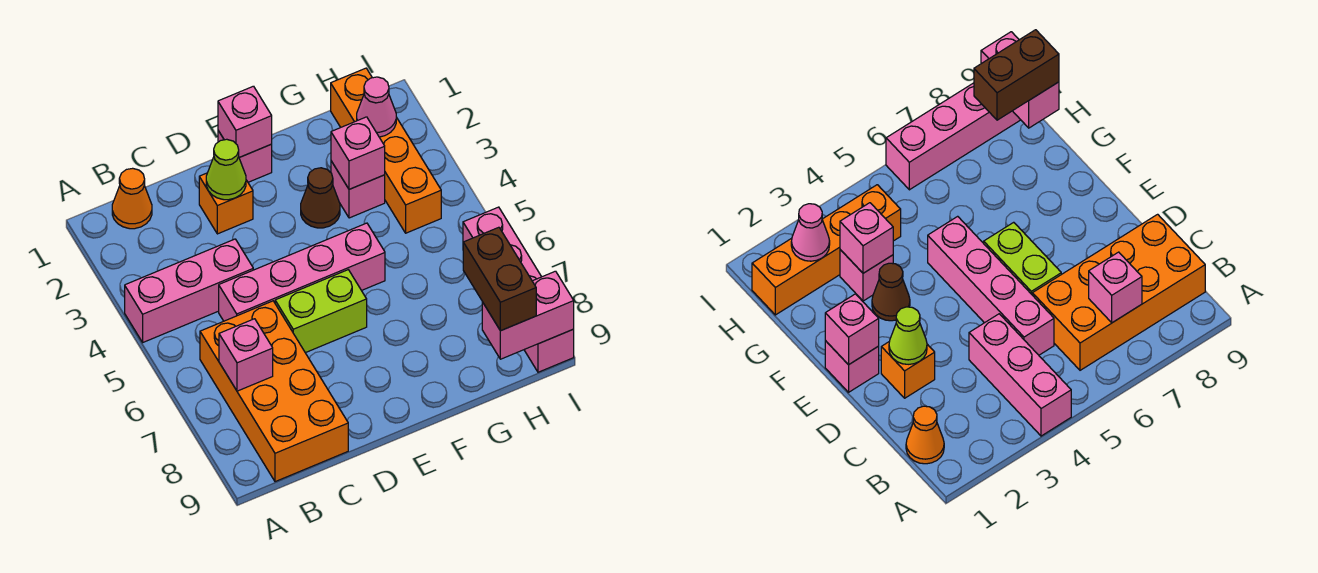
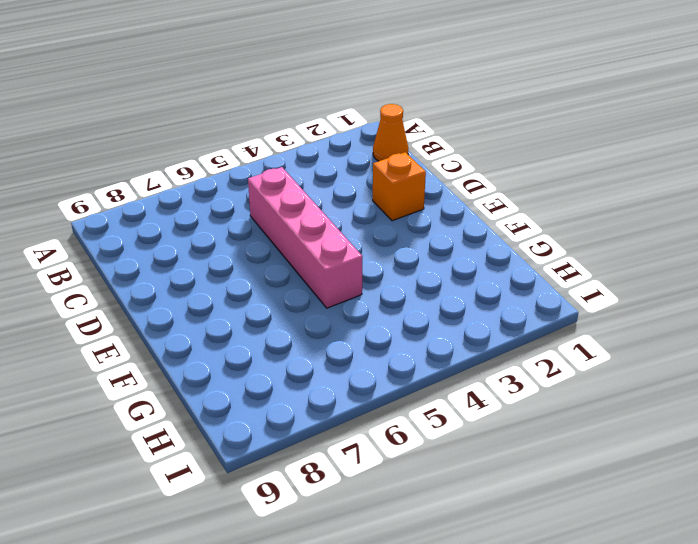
none -> pink 1x3 brick [125,239,253,342]
none -> orange 2x4 brick [200,301,348,482]
none -> lime 1x2 brick [275,270,367,353]

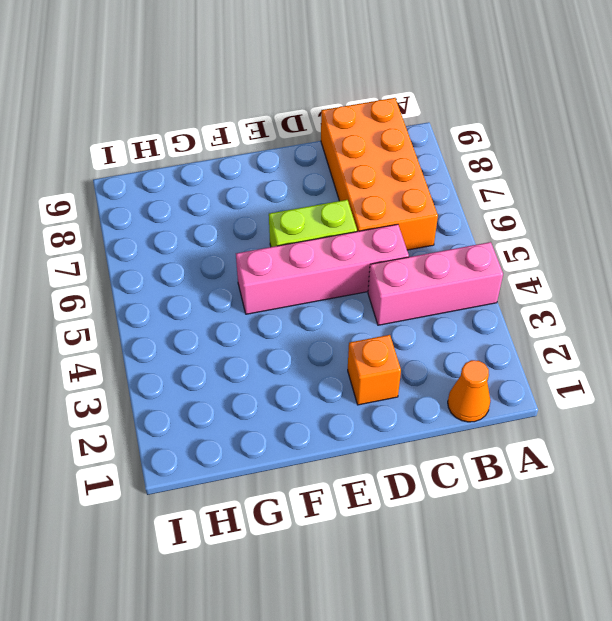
none -> pink 1x1 brick [218,131,272,182]
none -> brown 1x1 cone [301,168,340,228]
none -> pink 1x1 brick [331,161,385,218]

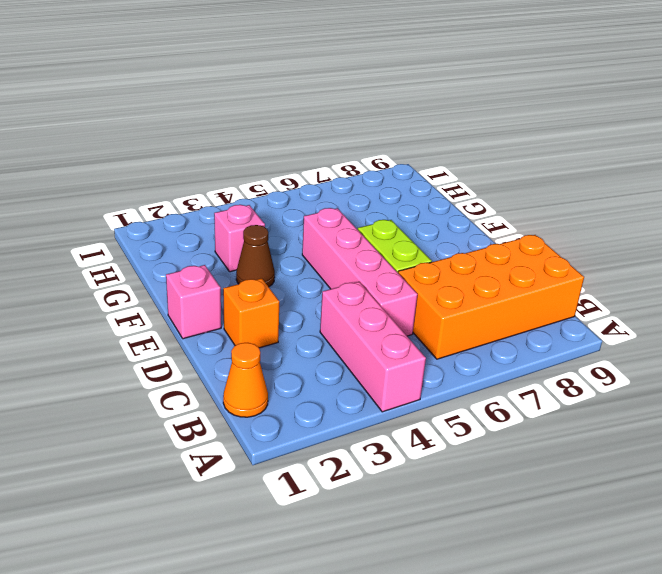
none -> orange 1x4 brick [331,68,441,233]
none -> pink 1x4 brick [463,207,574,372]
none -> pink 1x1 brick [219,319,273,391]

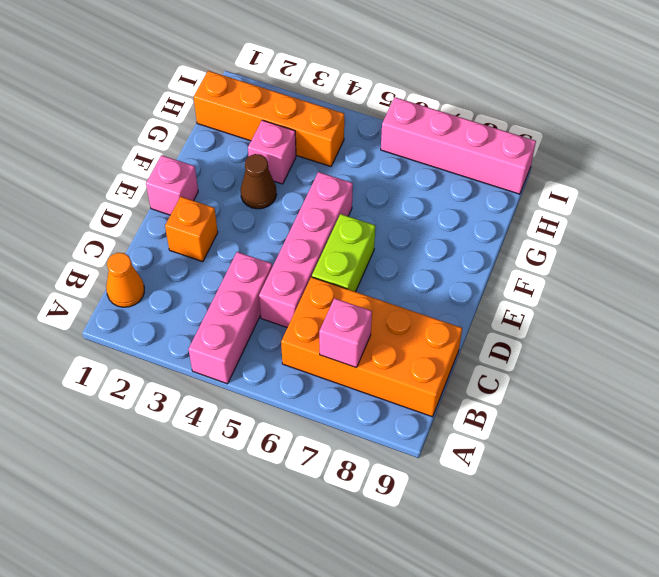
none -> lime 1x1 cone [206,139,246,200]
none -> pink 1x1 brick [218,86,272,158]
none -> pink 1x1 brick [331,117,385,189]

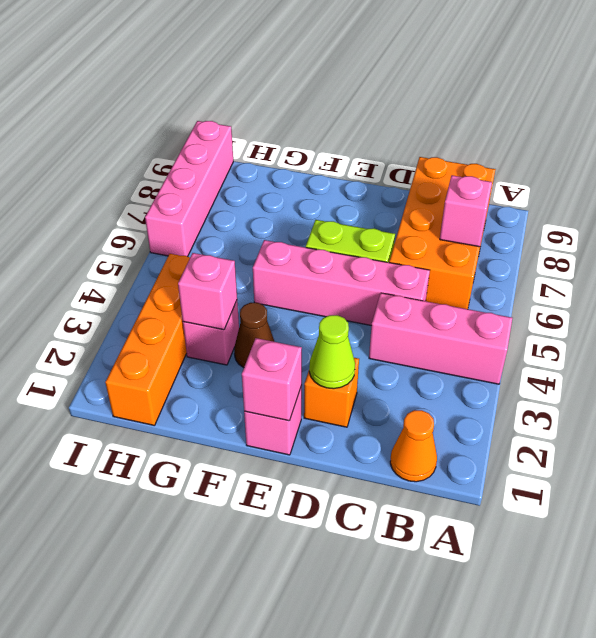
none -> pink 1x1 cone [357,77,396,137]
none -> pink 1x2 brick [482,271,574,359]
none -> brown 1x2 brick [463,227,536,331]

